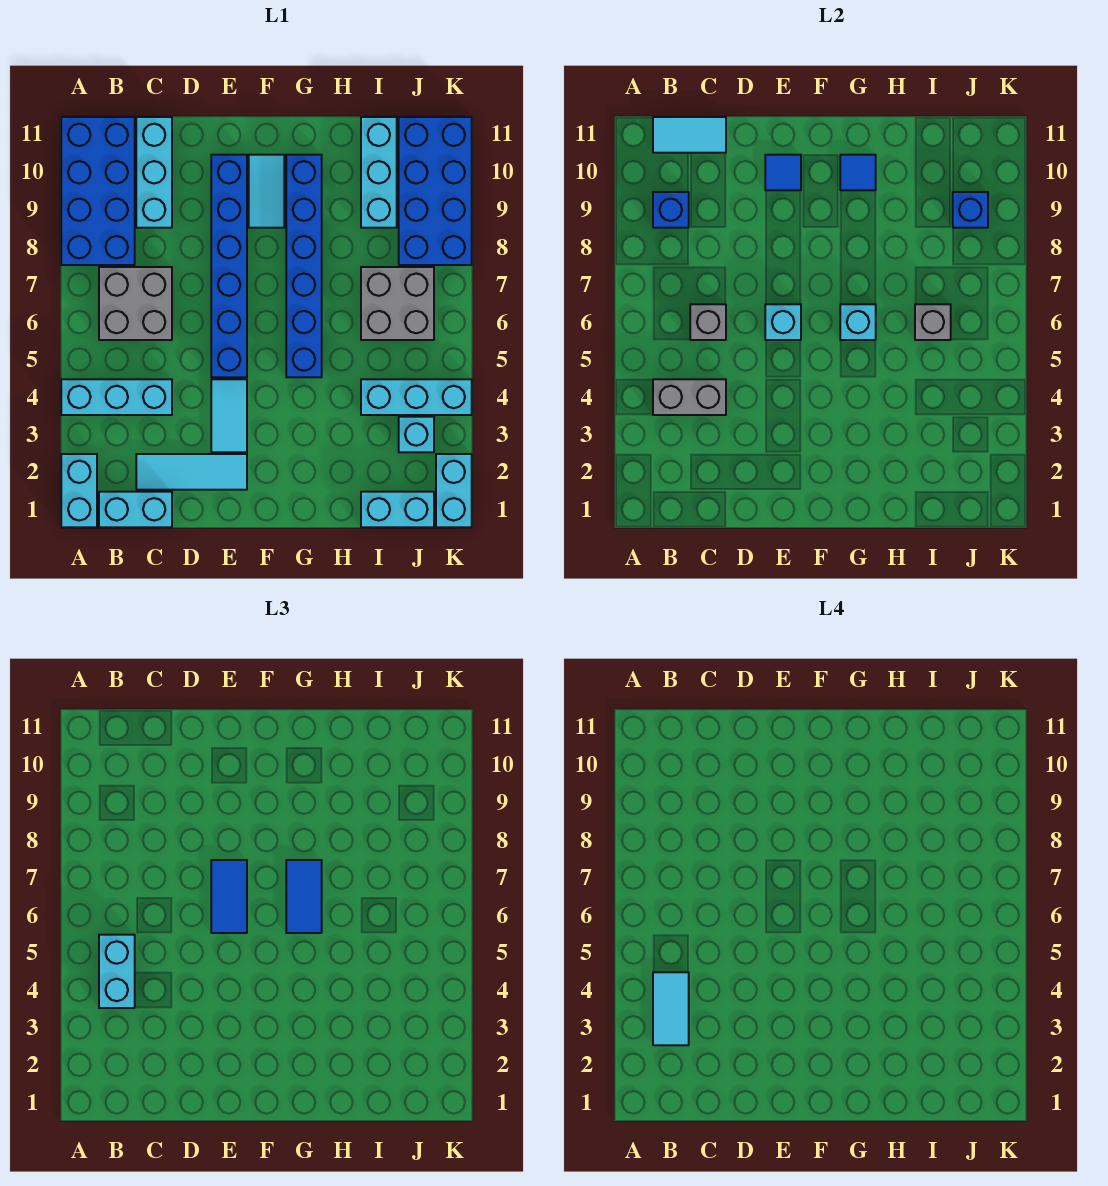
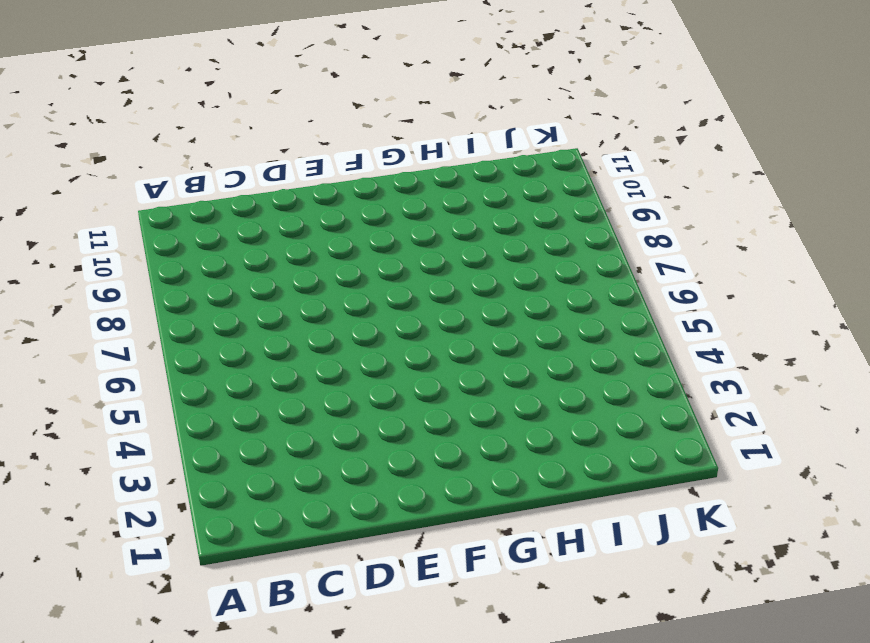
none -> cyan 1x2 brick [61,454,97,527]
none -> cyan 1x3 brick [61,379,172,415]
none -> blue 2x4 brick [61,117,135,265]
none -> cyan 1x2 brick [99,492,172,527]

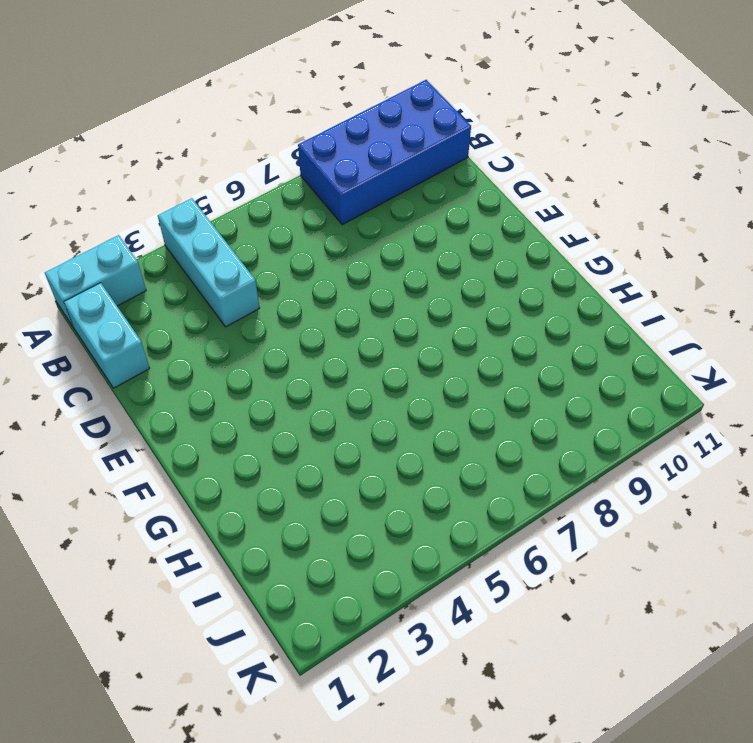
none -> grey 2x2 brick [99,267,172,340]
none -> cyan 1x3 tile [136,454,247,490]
none -> cyan 1x3 brick [136,117,172,228]
none -> cyan 1x2 tile [211,379,247,452]

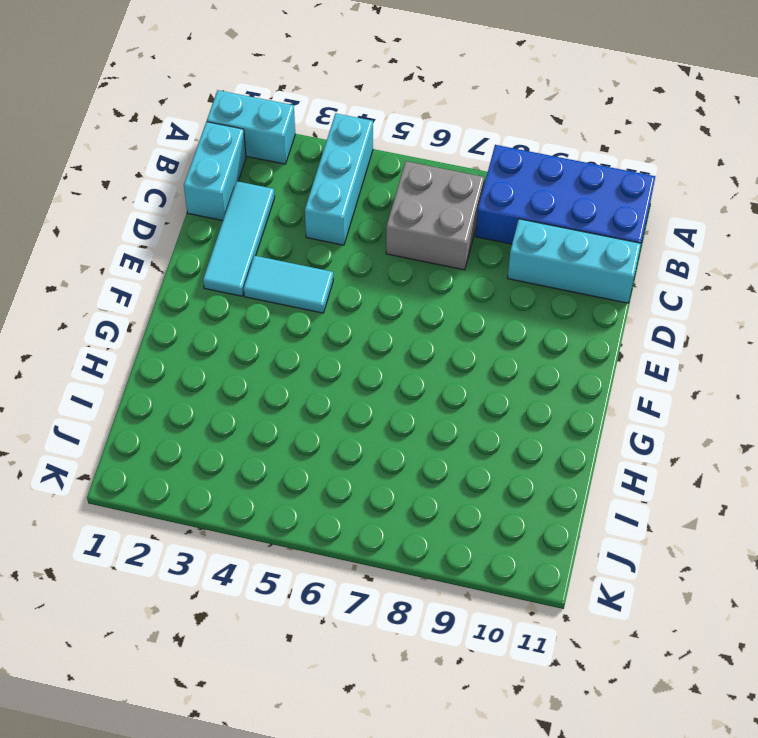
none -> blue 1x6 brick [211,155,247,377]
none -> cyan 1x2 tile [249,155,284,228]
none -> blue 1x6 brick [286,155,322,377]
none -> cyan 1x2 brick [361,492,434,527]

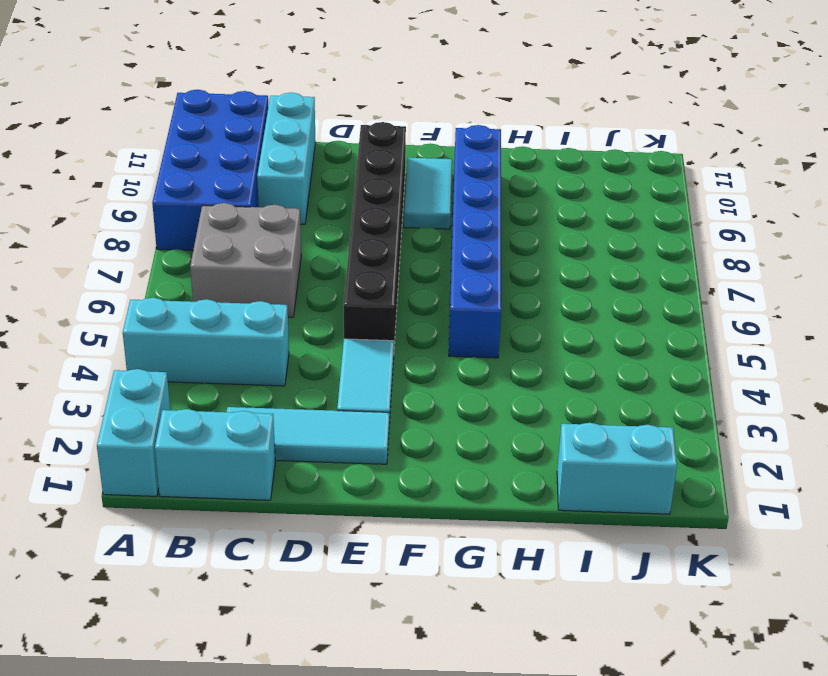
black 1x6 brick [344,122,406,344] -> blue 1x6 brick [211,155,247,377]
none -> cyan 1x3 brick [361,379,472,415]
none -> grey 2x2 brick [361,267,434,340]
none -> cyan 1x3 brick [361,117,397,228]
none -> cyan 1x1 brick [399,417,434,452]

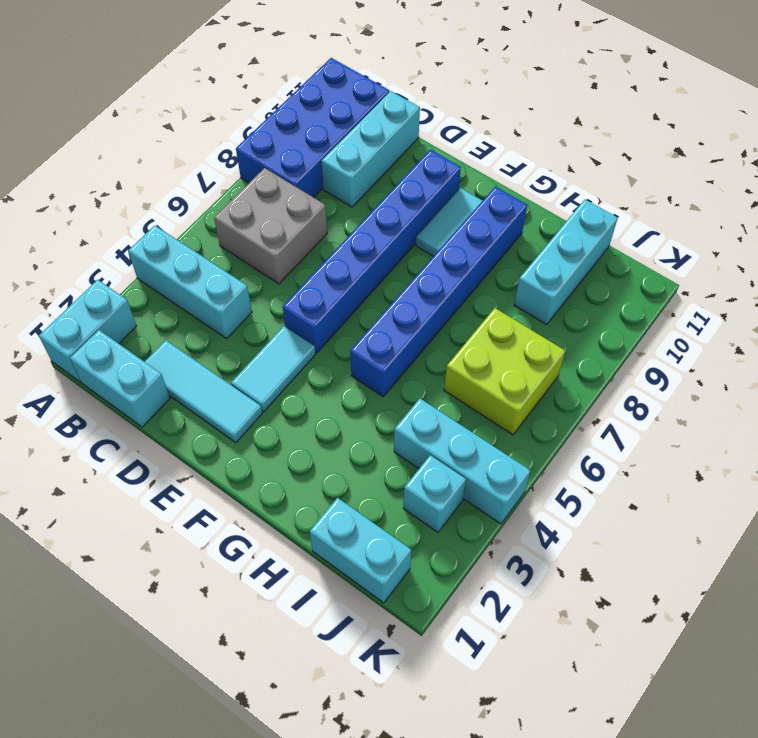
lime 2x2 brick [444,308,565,435] -> grey 2x2 brick [361,267,434,340]
none -> blue 2x4 brick [399,117,472,265]
none -> cyan 1x2 brick [436,454,472,527]
none -> grey 1x2 brick [653,379,726,415]
none -> blue 1x1 brick [653,192,689,228]

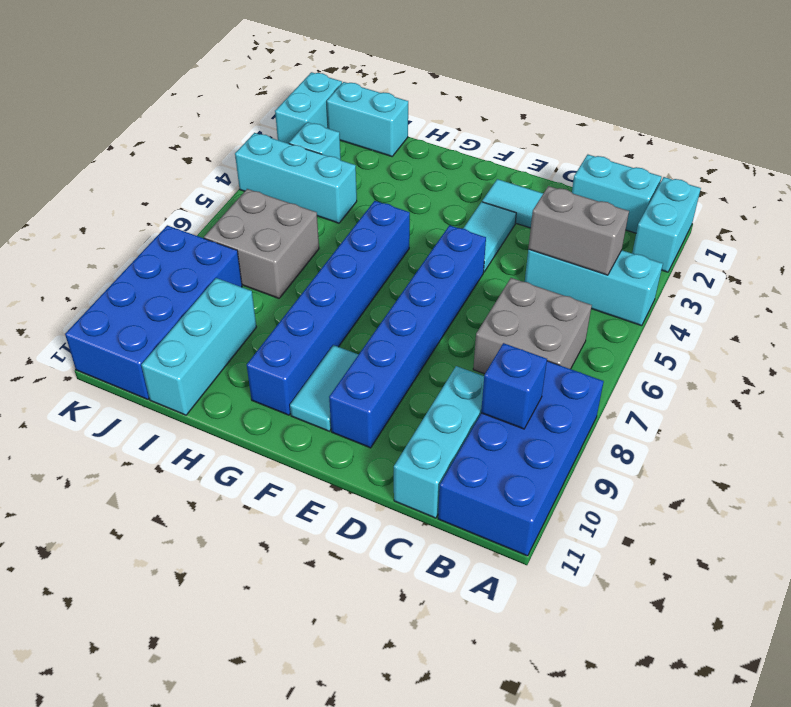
none -> cyan 1x2 tile [653,117,726,153]
none -> grey 1x1 brick [690,304,726,340]
none -> cyan 1x1 brick [765,304,801,340]
none -> blue 1x1 tile [765,155,801,190]

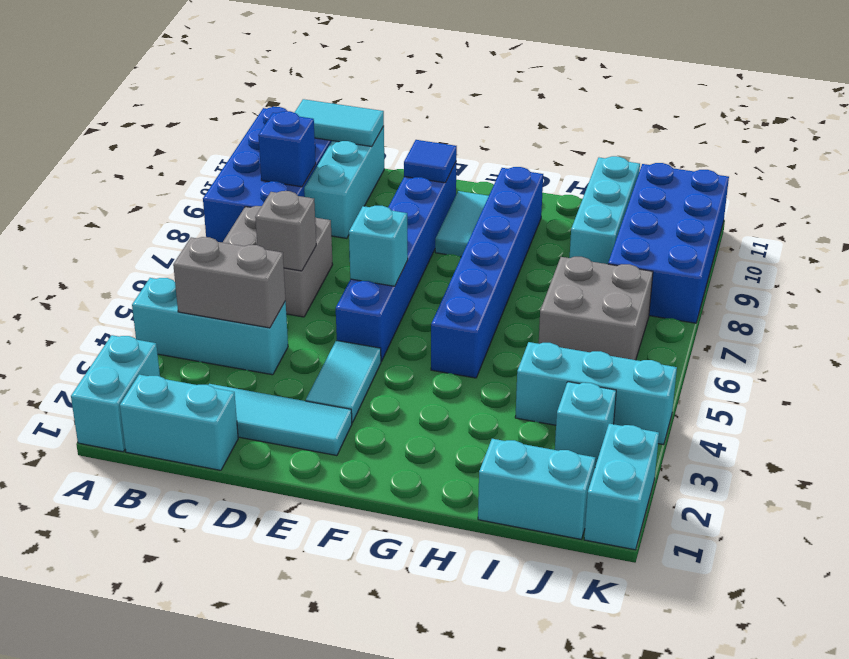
none -> cyan 1x1 brick [840,304,876,340]
none -> blue 1x1 tile [840,155,876,190]
none -> grey 1x1 brick [915,304,951,340]
none -> blue 1x1 brick [953,192,988,228]

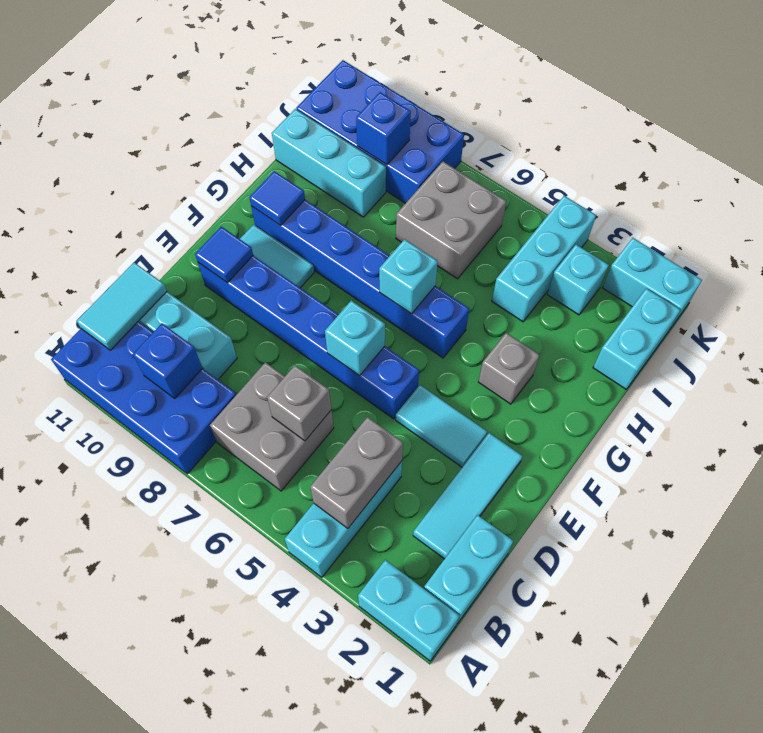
grey 1x1 brick [478,333,540,404] -> grey 1x1 brick moved to [915,304,951,340]
none -> cyan 1x2 brick [99,935,135,1008]
none -> blue 1x2 tile [211,860,247,933]
none -> blue 1x2 tile [286,860,322,933]
none -> cyan 1x2 tile [653,972,689,1045]

